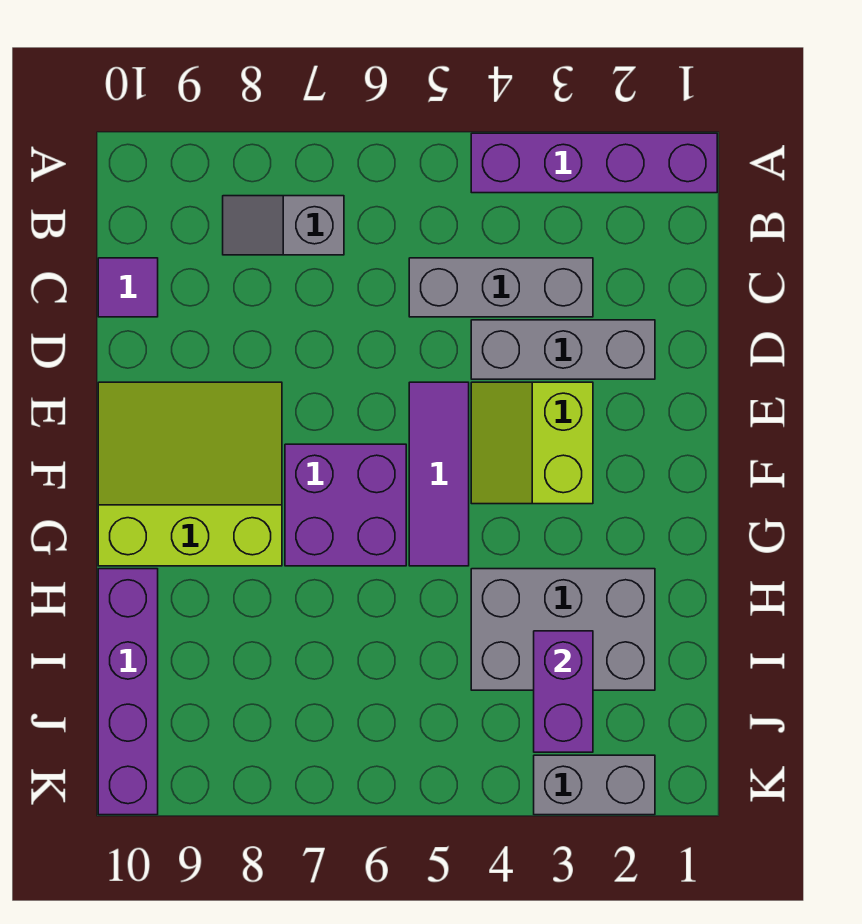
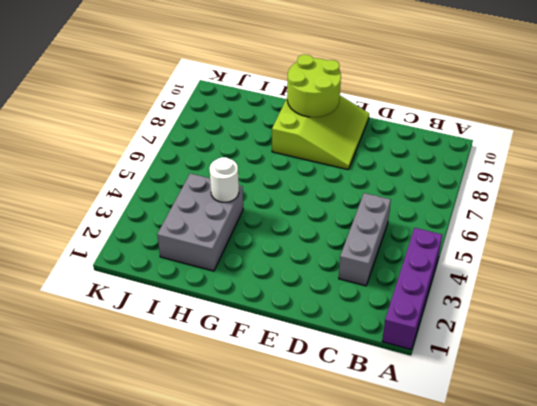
lime 2x2 round brick [287,54,341,117] -> none
white 1x1 round brick [210,157,239,202] -> none
none -> grey 1x2 slope [223,196,344,255]
none -> purple 1x1 tile [98,258,158,317]
none -> grey 1x3 brick [471,320,655,379]

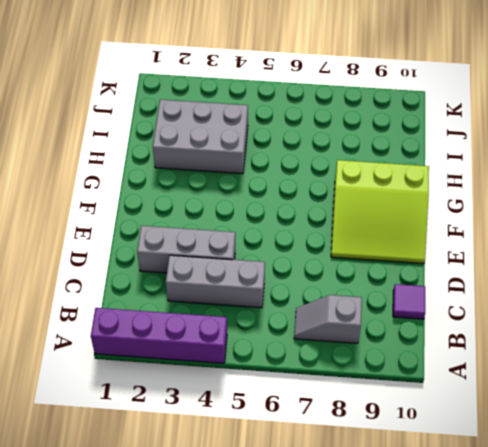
grey 1x2 slope [294,295,362,343] -> grey 1x2 slope turned to [223,196,344,255]
none -> lime 2x2 slope [471,382,593,504]
none -> purple 1x3 tile [409,382,469,566]
none -> purple 2x2 brick [285,444,406,566]

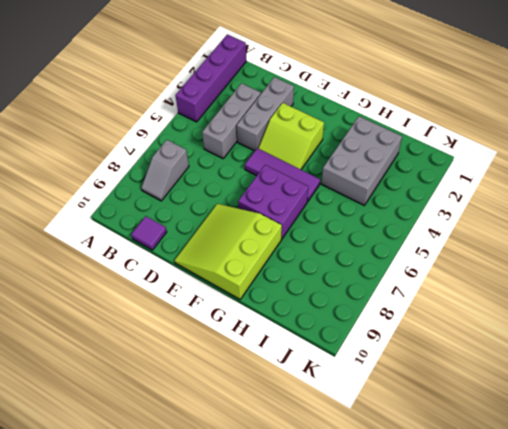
none -> purple 1x4 brick [98,569,158,815]
none -> grey 1x2 brick [534,755,655,815]
none -> purple 1x2 brick [534,631,593,752]

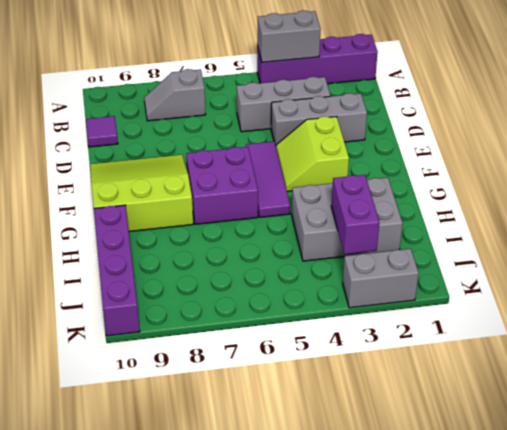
grey 1x2 brick [257,11,321,62] -> none

